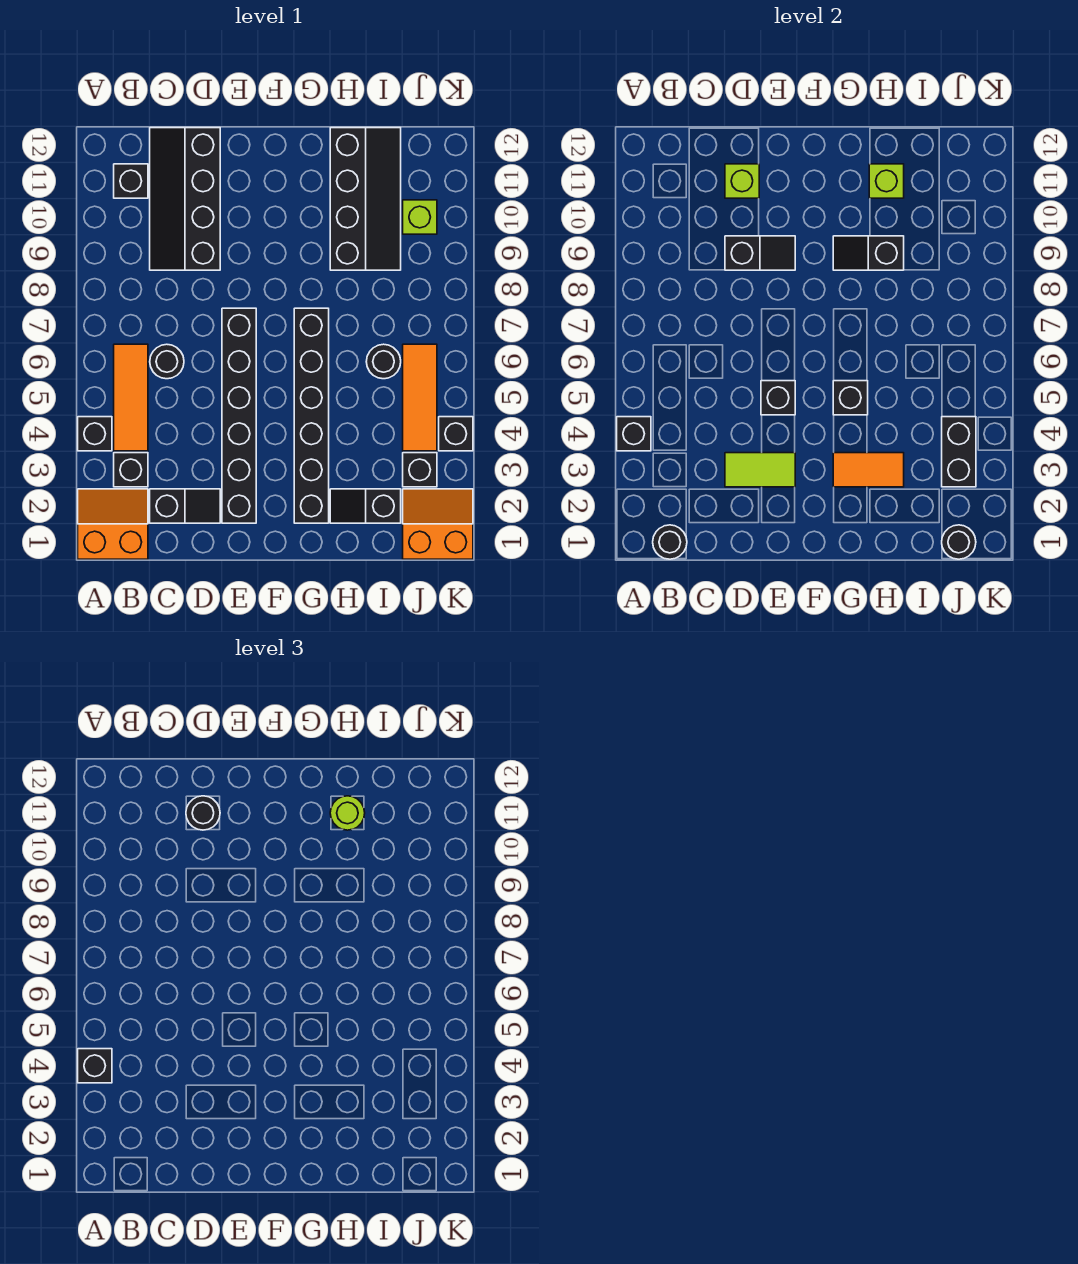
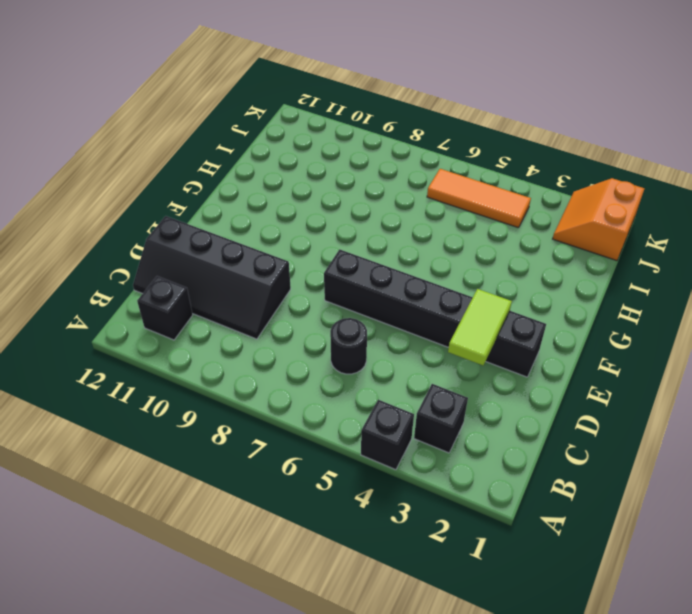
none -> orange 2x2 slope [78,489,148,559]
none -> orange 1x3 tile [114,344,148,451]
none -> black 1x2 slope [150,489,220,523]
none -> black 1x6 brick [294,308,329,523]

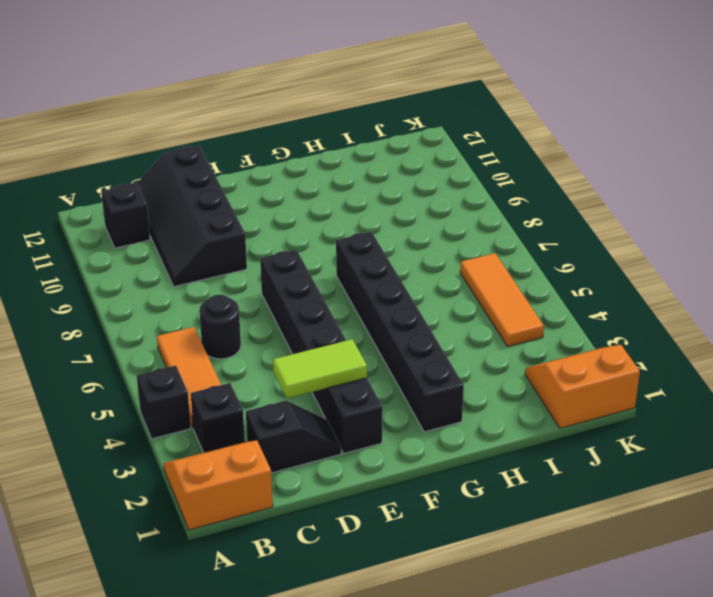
none -> black 1x2 slope [330,489,401,523]
none -> black 2x4 slope [330,128,401,270]
none -> black 1x1 round brick [366,344,401,379]
none -> black 1x1 brick [403,453,437,487]

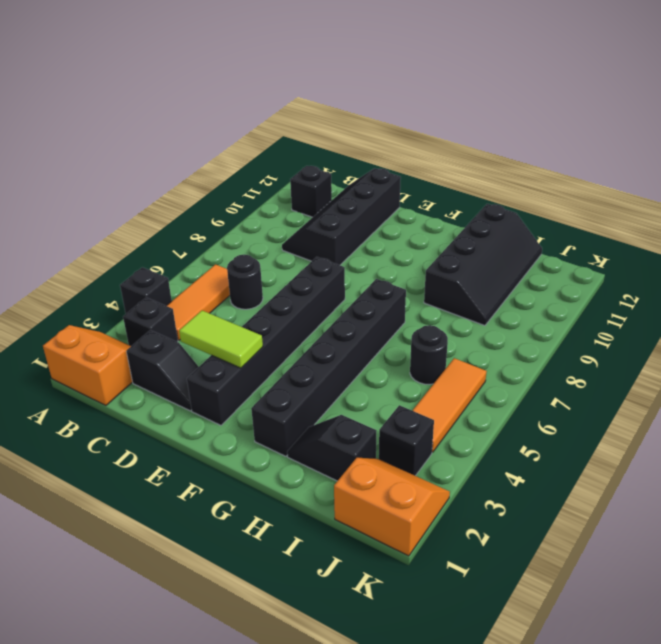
none -> lime 1x1 brick [403,200,437,234]
none -> black 1x1 brick [439,417,473,451]
none -> black 1x1 brick [617,417,651,451]
none -> black 1x1 round brick [653,525,687,559]

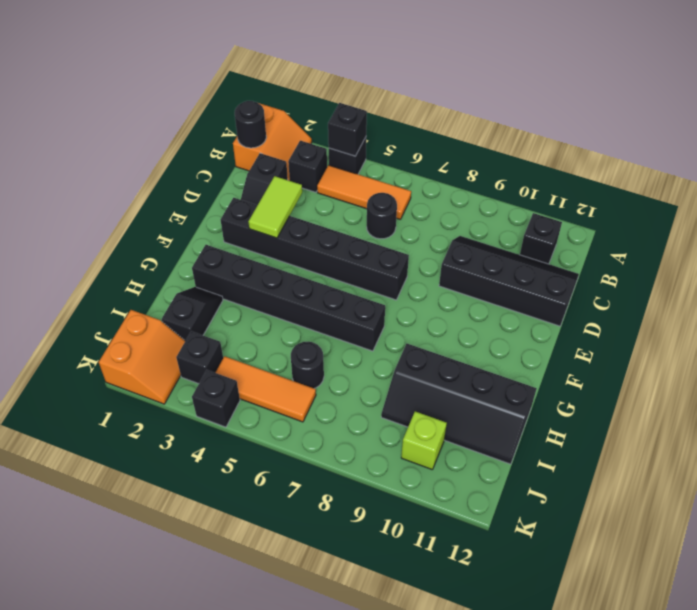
none -> black 1x2 slope [725,236,795,270]
none -> lime 1x1 brick [725,164,759,198]
none -> black 1x1 brick [761,381,795,415]
none -> orange 1x2 tile [833,453,904,487]

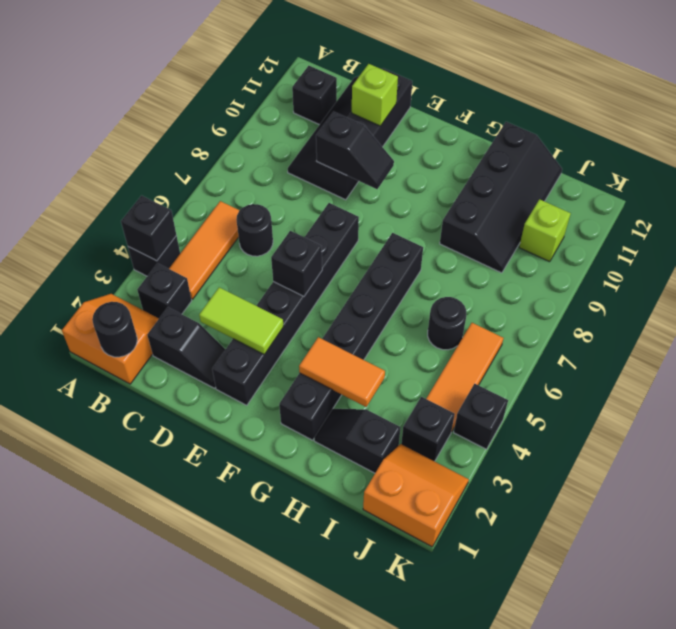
none -> black 1x1 brick [833,381,868,415]
none -> black 1x2 slope [833,236,904,270]
none -> lime 1x1 brick [869,164,904,198]
none -> black 1x1 round brick [942,525,976,559]

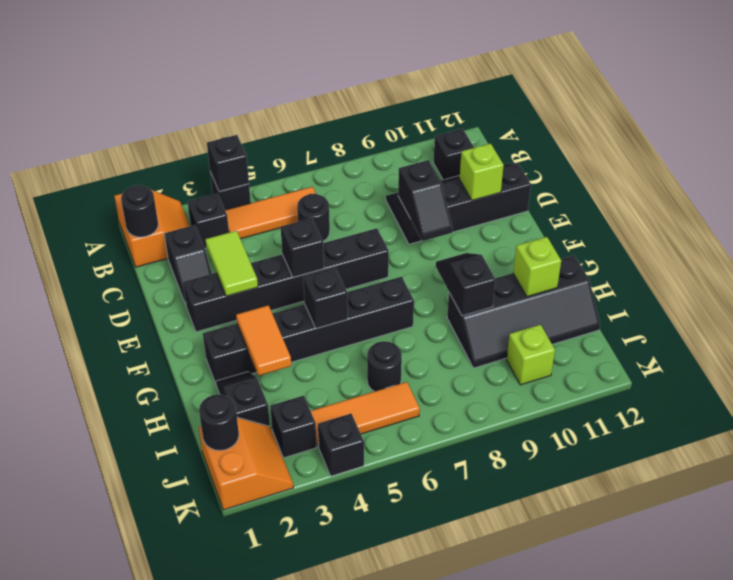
none -> black 1x2 brick [942,417,976,487]
none -> black 1x1 brick [78,1049,112,1083]
none -> black 1x1 round brick [186,796,220,830]
none -> lime 1x1 round brick [330,796,365,830]

